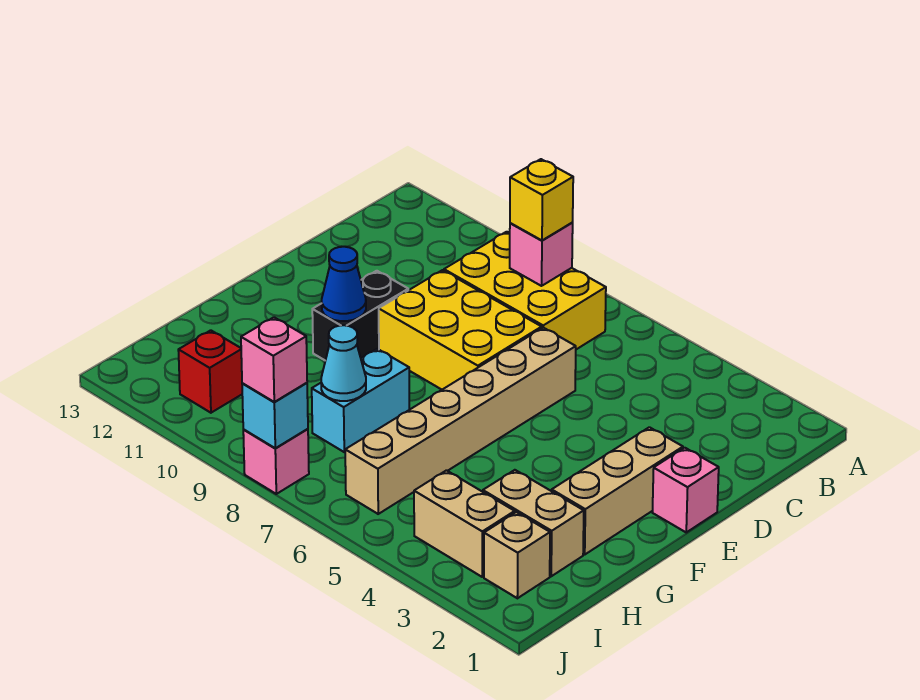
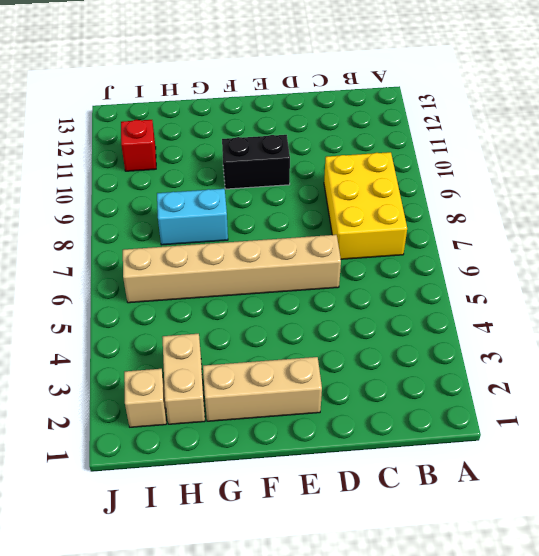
none -> yellow 2x3 brick [379,270,542,390]
none -> pink 1x1 brick [652,448,719,532]
none -> tan 1x2 brick [414,470,515,577]

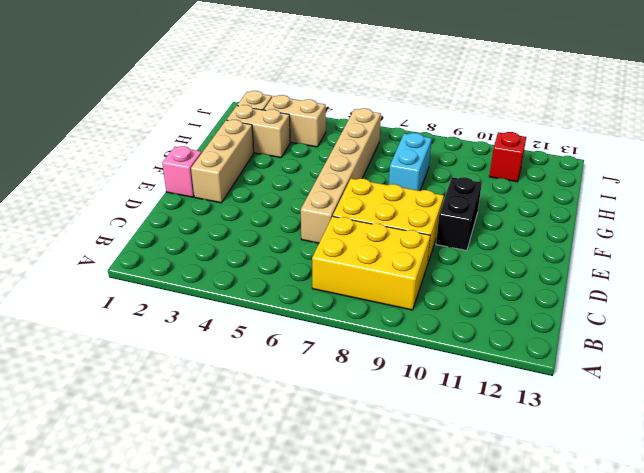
none -> pink 1x1 brick [243,429,309,494]
none -> pink 1x1 brick [510,223,573,286]
none -> blue 1x1 cone [322,247,366,321]

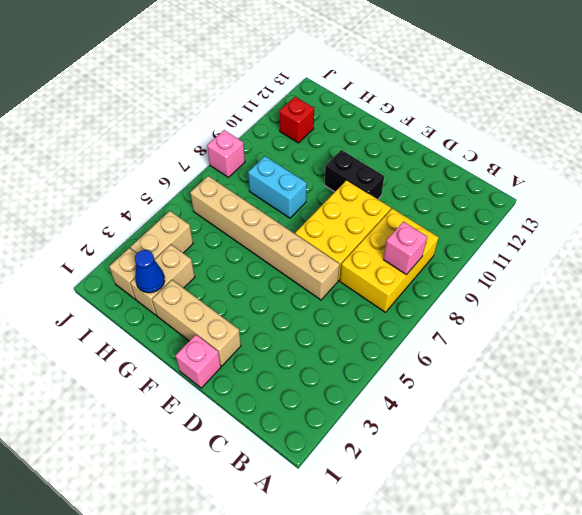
blue 1x1 cone [135,250,165,293] -> blue 1x1 cone moved to [322,247,366,321]
none -> cyan 1x1 cone [321,325,366,401]
none -> cyan 1x1 brick [242,383,308,448]
none -> yellow 1x1 brick [510,159,573,241]

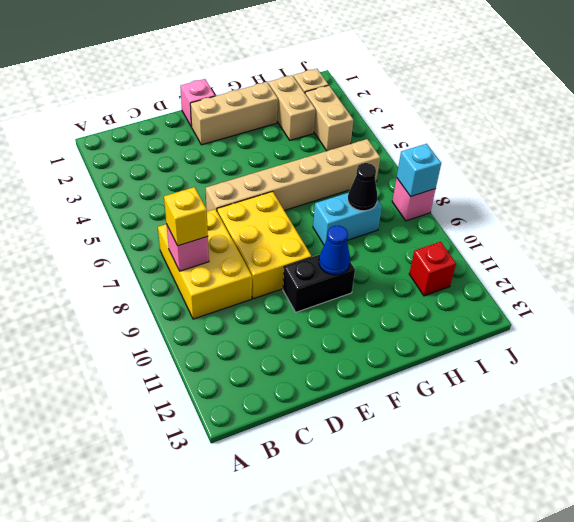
black 1x1 cone [348,163,377,211] -> cyan 1x1 cone [321,325,366,401]
none -> pink 1x1 brick [241,317,307,402]

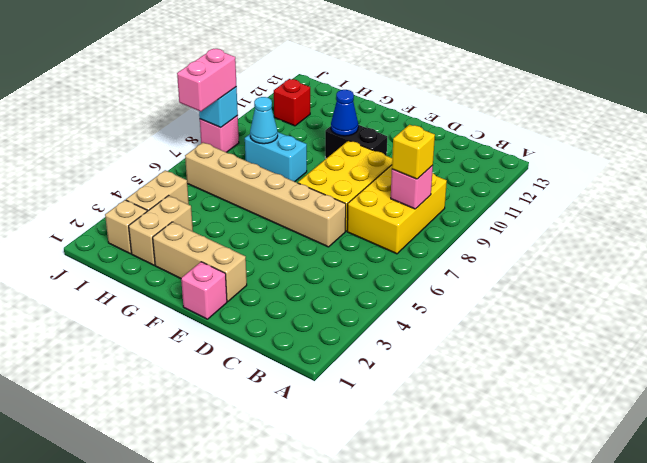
pink 1x2 brick [177,49,236,112] -> pink 1x1 brick [241,317,307,402]

